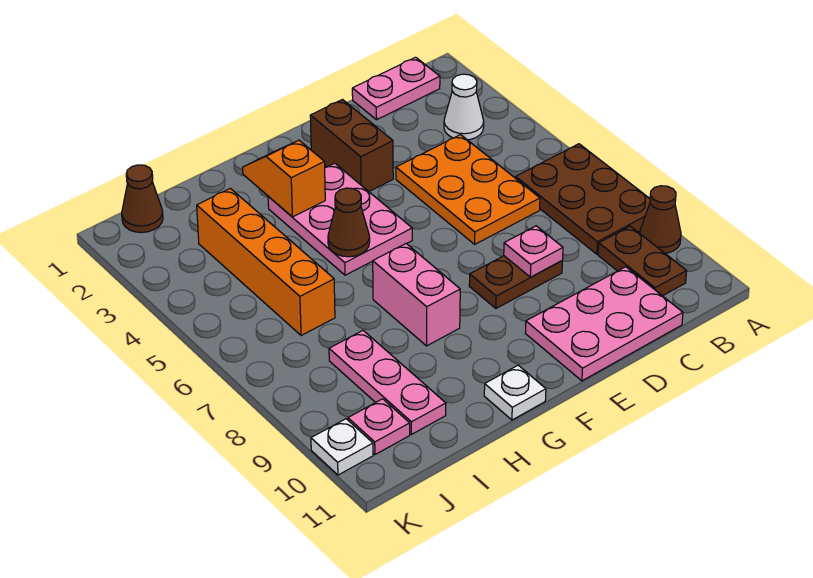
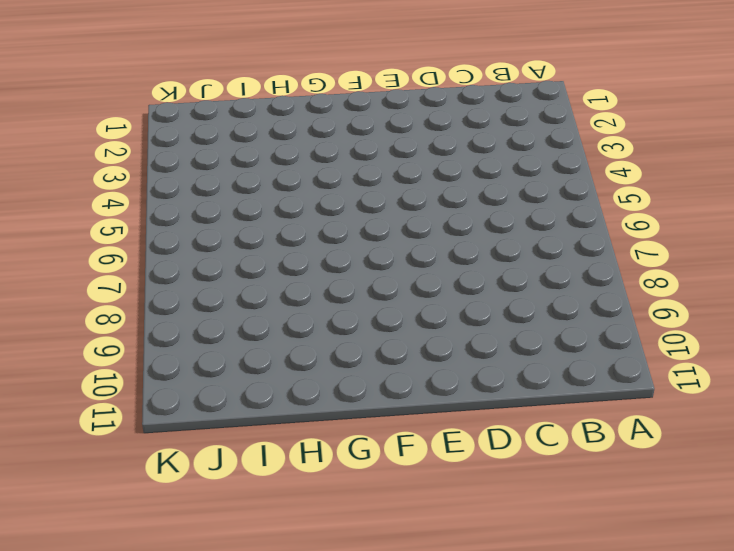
none -> brown 2x3 plate [516,144,650,254]
none -> brown 1x1 cone [640,186,681,253]
none -> pink 1x2 plate [352,57,440,120]

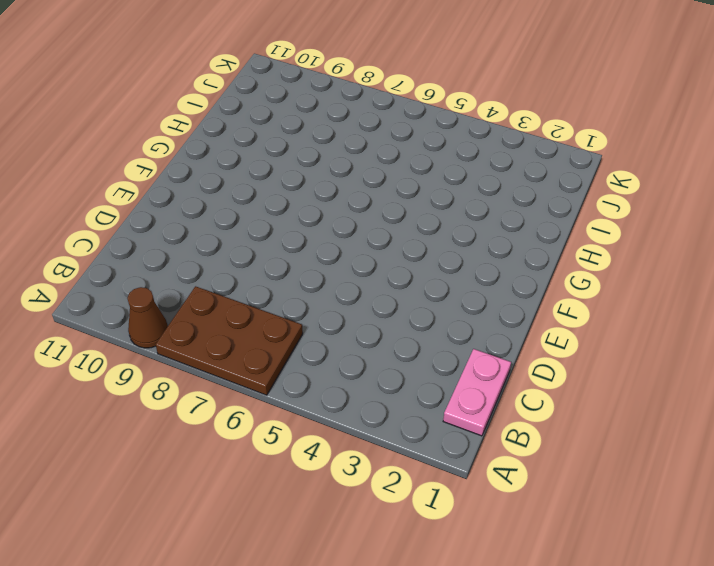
none -> white 1x1 cone [444,74,484,140]
none -> brown 1x2 plate [598,226,687,296]
none -> orange 2x3 plate [396,135,540,244]

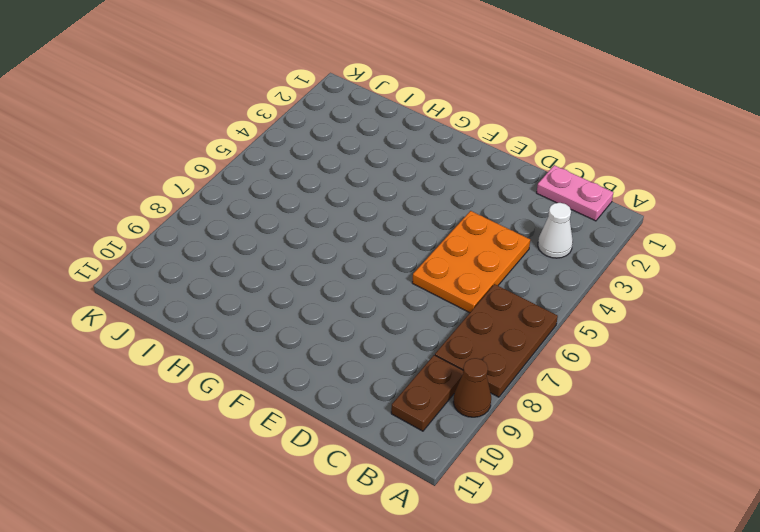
none -> pink 2x3 plate [525,267,683,381]
none -> brown 1x2 plate [469,256,562,308]
none -> brown 1x2 brick [310,100,393,191]

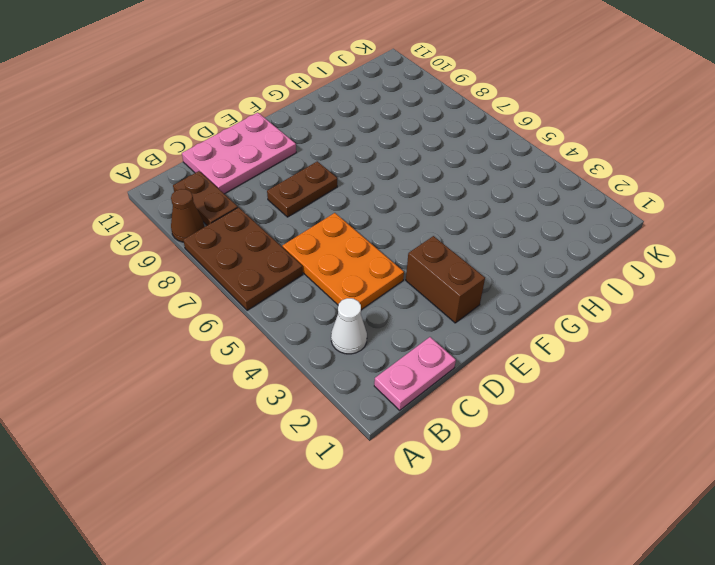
none -> pink 2x3 plate [268,163,412,275]
none -> pink 1x2 brick [373,244,460,346]
none -> white 1x1 plate [484,365,546,420]

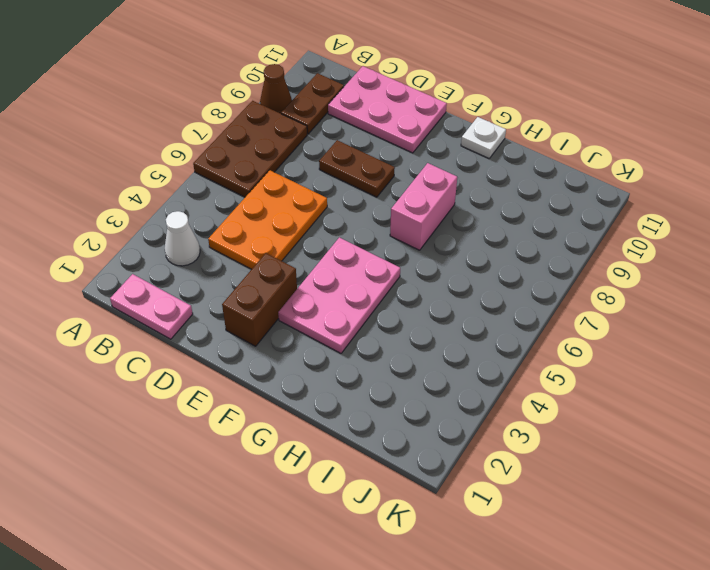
none -> orange 1x4 brick [197,188,335,336]
none -> pink 1x3 plate [329,331,446,434]
none -> brown 1x1 cone [122,165,163,232]

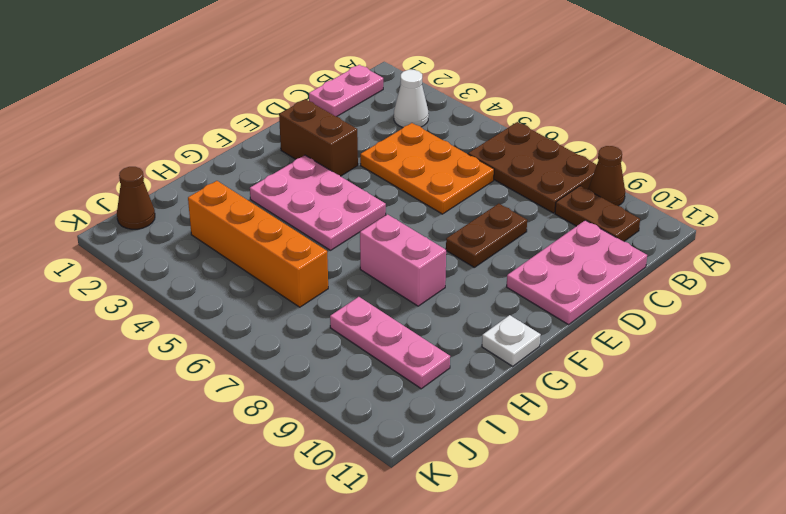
none -> pink 1x1 plate [348,399,410,455]
none -> white 1x1 plate [311,419,373,475]
none -> pink 1x1 plate [504,226,563,277]

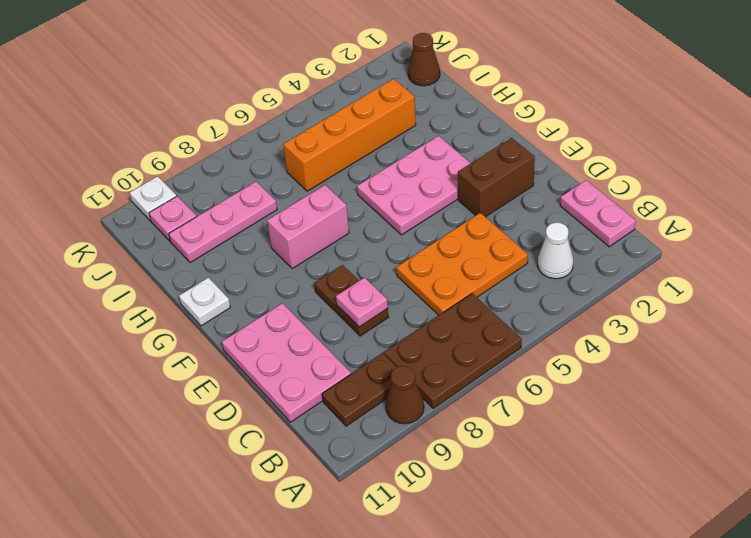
none -> orange 1x2 slope [243,140,325,217]
none -> brown 1x1 cone [328,188,370,257]

